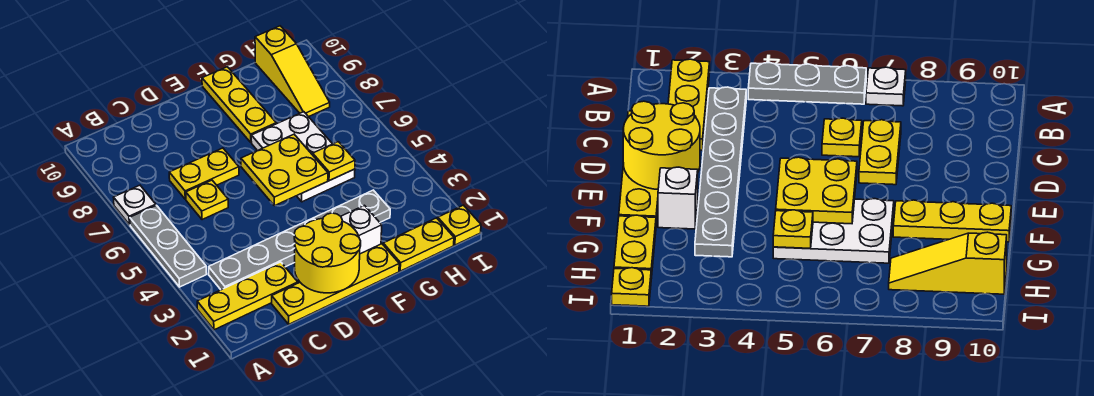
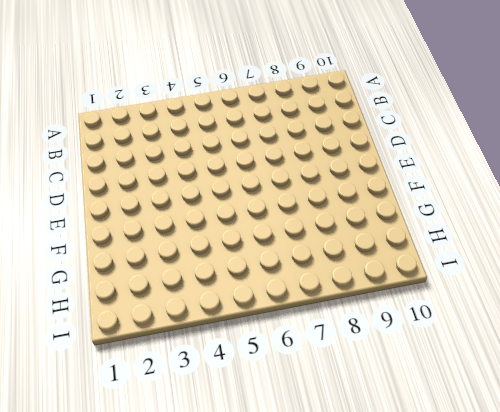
none -> yellow 1x3 plate [197,262,298,330]
none -> grey 1x3 plate [130,205,207,287]
none -> white 1x1 plate [114,185,156,225]

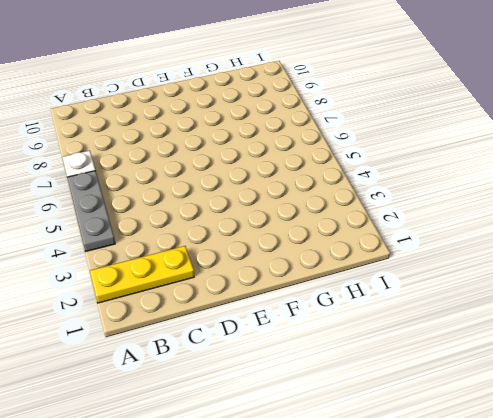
none -> grey 1x6 plate [209,190,390,290]
none -> yellow 1x4 plate [272,244,399,324]
none -> yellow 1x1 plate [186,180,228,220]

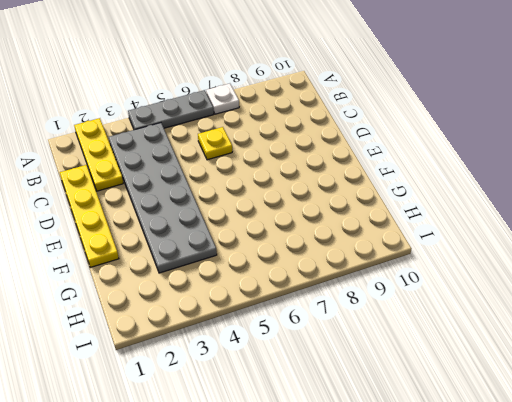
grey 2x6 plate [109,123,217,273] -> grey 1x6 plate [209,190,390,290]
none -> yellow 1x2 plate [169,148,239,199]
none -> white 1x1 brick [341,205,382,254]
none -> white 2x3 plate [251,112,355,202]

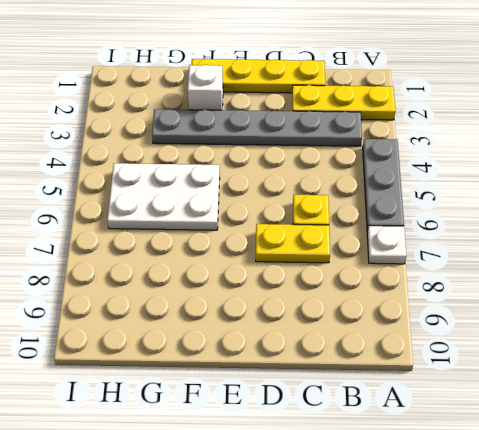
white 2x3 plate [107,163,220,230] -> white 2x3 plate turned to [251,112,355,202]
none -> yellow 1x3 plate [202,67,276,142]
none -> yellow 1x2 plate [383,218,454,271]
none -> yellow 1x3 slope [255,26,330,117]

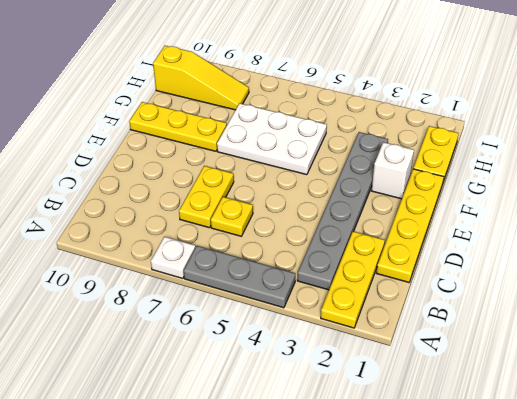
none -> yellow 1x1 plate [438,205,481,245]
none -> yellow 2x2 round brick [294,213,361,293]
none -> yellow 2x2 plate [241,134,328,206]

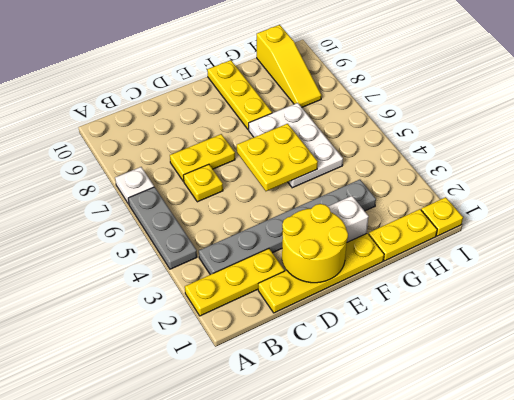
none -> yellow 1x1 plate [313,142,355,181]

